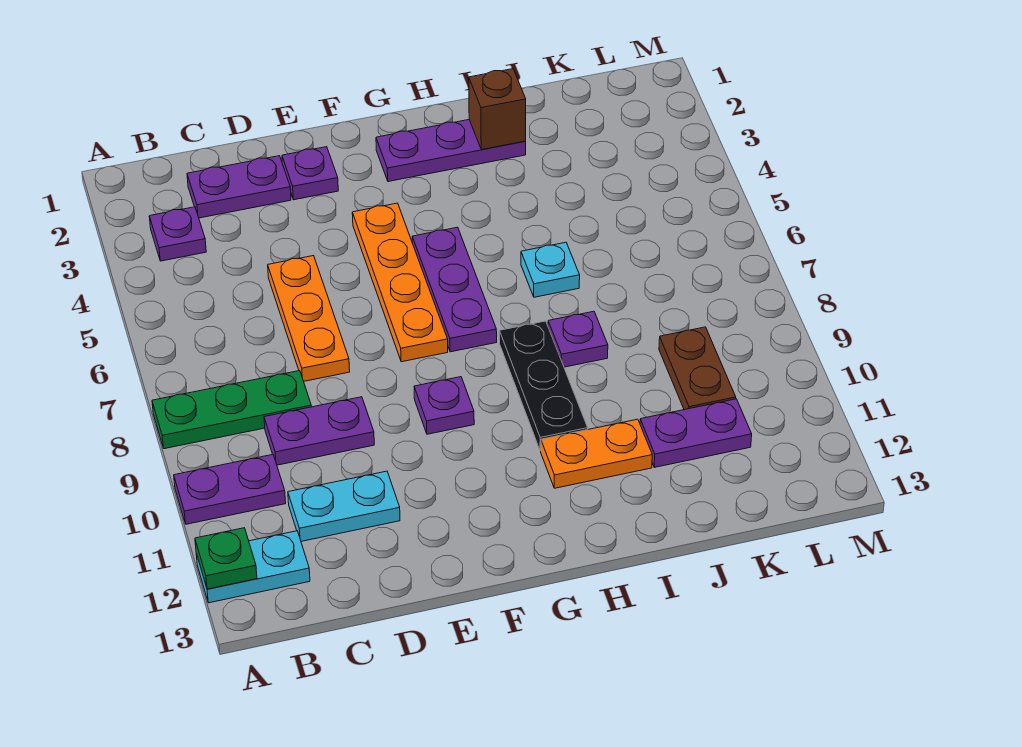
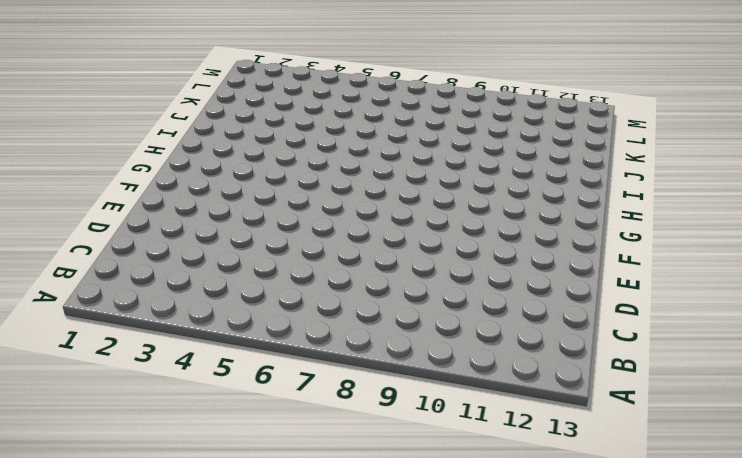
none -> green 1x3 plate [152,371,311,449]
none -> purple 1x2 plate [174,455,286,524]
none -> cyan 1x2 plate [196,531,310,603]

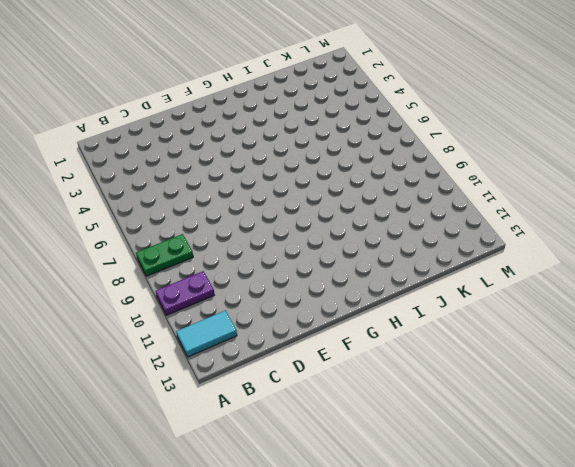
green 1x2 plate [136,234,193,276] -> green 1x3 plate [152,371,311,449]
cyan 1x2 tile [176,311,237,357] -> cyan 1x2 plate [196,531,310,603]
none -> purple 1x1 plate [149,207,206,261]
none -> purple 1x2 plate [187,156,291,218]
none -> purple 1x2 plate [264,397,374,465]

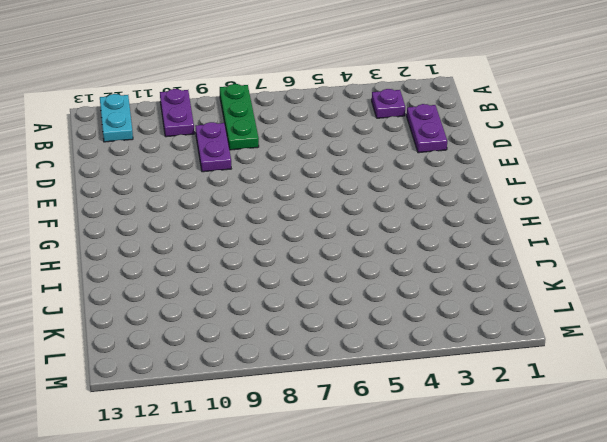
none -> cyan 1x2 plate [288,471,400,541]
none -> orange 1x3 plate [268,256,350,381]
none -> purple 1x1 plate [282,147,338,200]

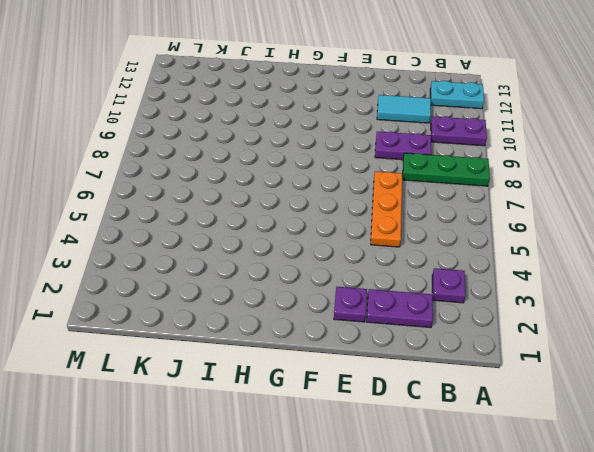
cyan 1x2 tile [377,95,431,123] -> cyan 1x2 plate [288,471,400,541]
none -> orange 1x4 plate [352,203,448,362]
none -> purple 1x1 plate [414,377,474,434]
none -> purple 1x3 plate [376,120,526,182]

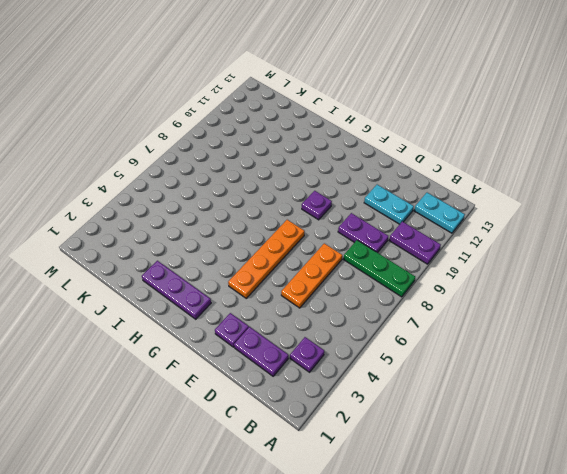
none -> purple 1x3 plate [412,227,497,352]
none -> black 1x3 plate [499,321,588,451]
none -> orange 1x2 plate [541,419,652,488]

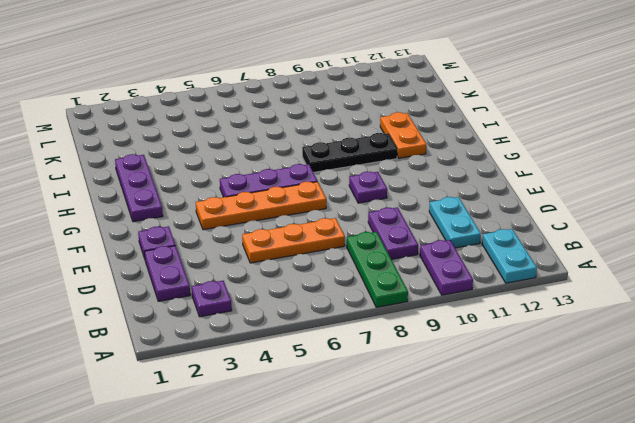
none -> cyan 1x1 plate [521,242,580,297]
none -> purple 1x1 plate [548,311,608,367]
none -> purple 1x2 plate [640,399,752,467]

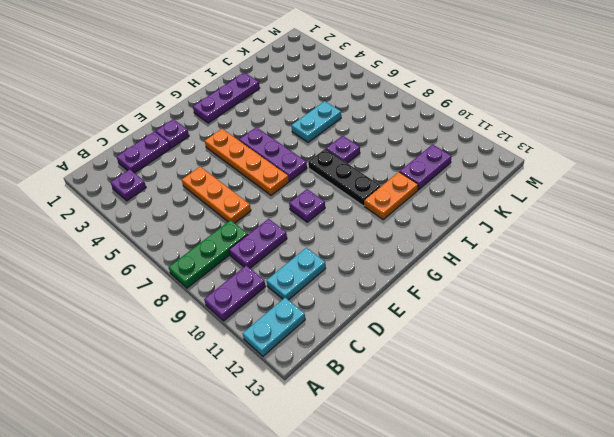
cyan 1x2 plate [291,101,341,142] -> cyan 1x1 plate [521,242,580,297]
none -> brown 1x2 plate [659,327,736,410]
none -> green 1x1 plate [195,528,257,589]
none -> brown 1x1 brick [469,69,526,150]

